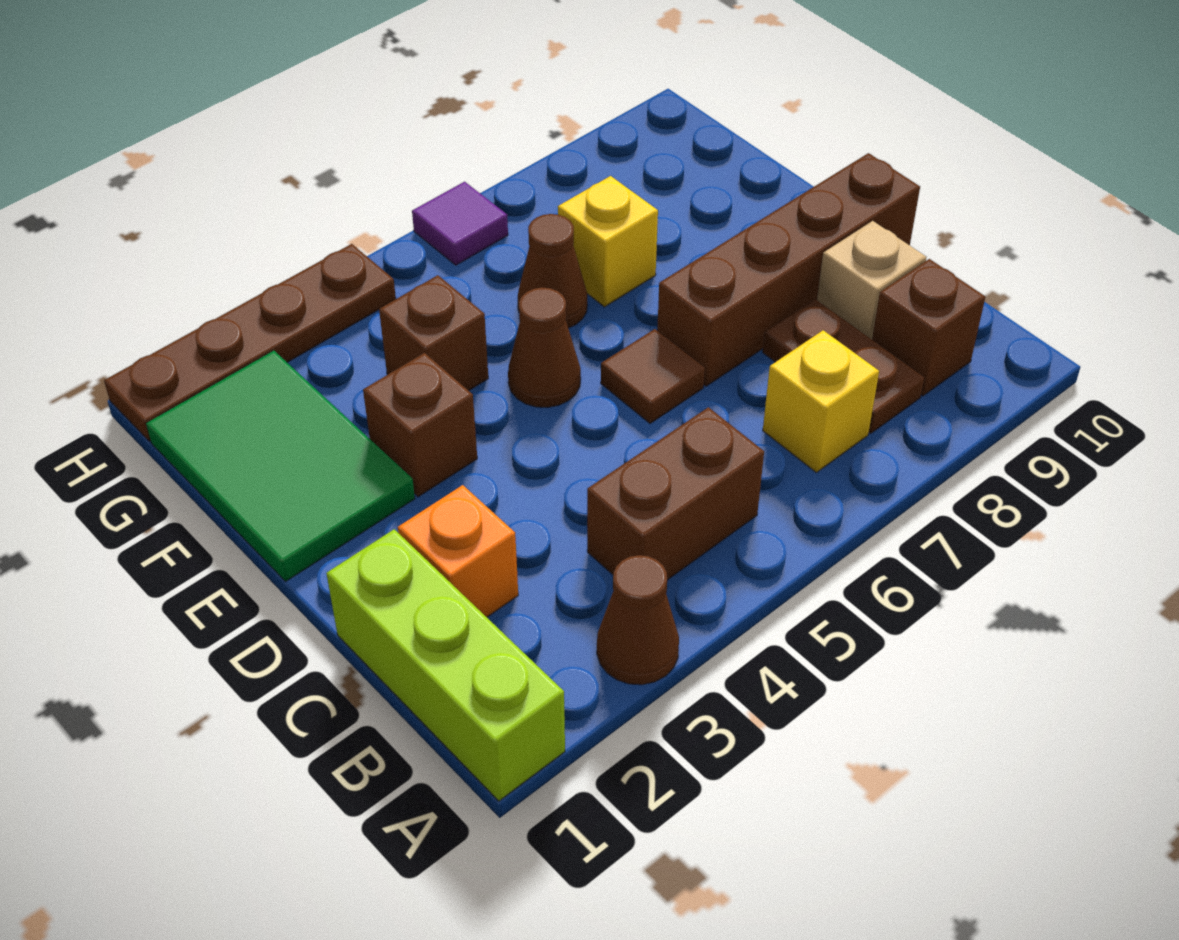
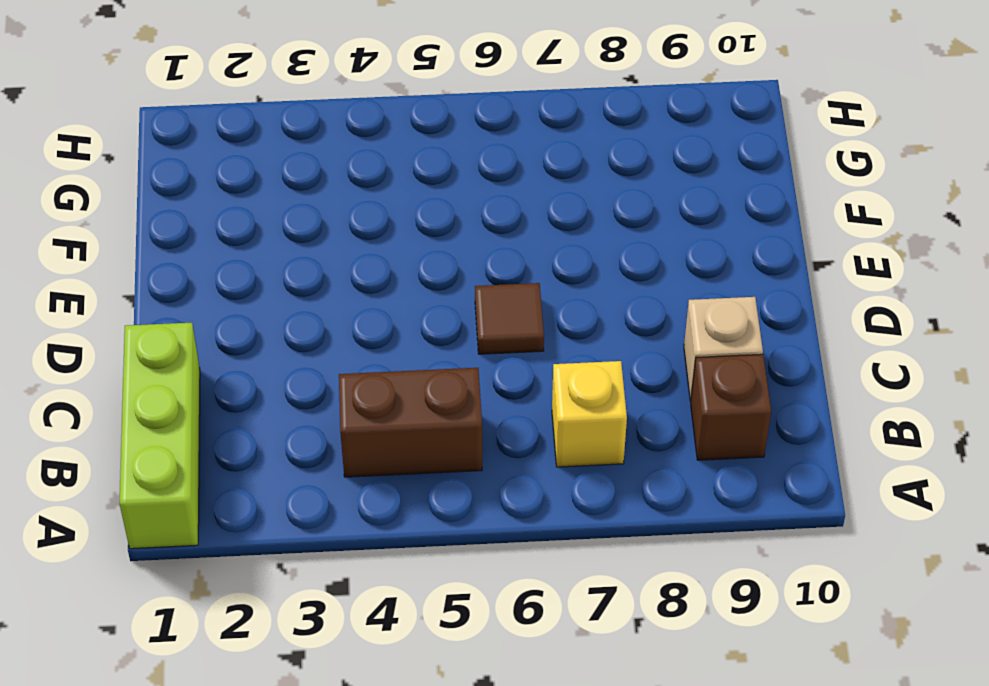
none -> brown 1x1 cone [597,555,679,685]
none -> brown 1x2 plate [763,299,924,434]
none -> orange 1x1 brick [398,485,518,617]

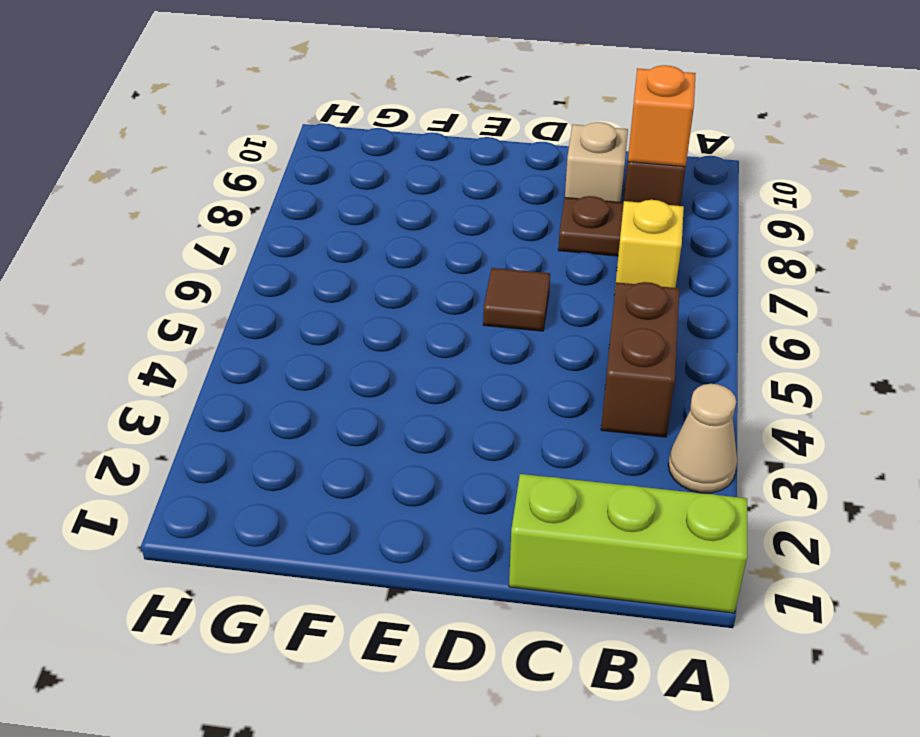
tan 1x1 cone [668,384,737,493] -> brown 1x1 cone [597,555,679,685]
orange 1x1 brick [628,65,696,167] -> orange 1x1 brick moved to [398,485,518,617]
none -> brown 1x4 brick [657,153,920,386]
none -> green 2x3 tile [146,351,415,582]
none -> brown 1x1 brick [363,353,477,497]

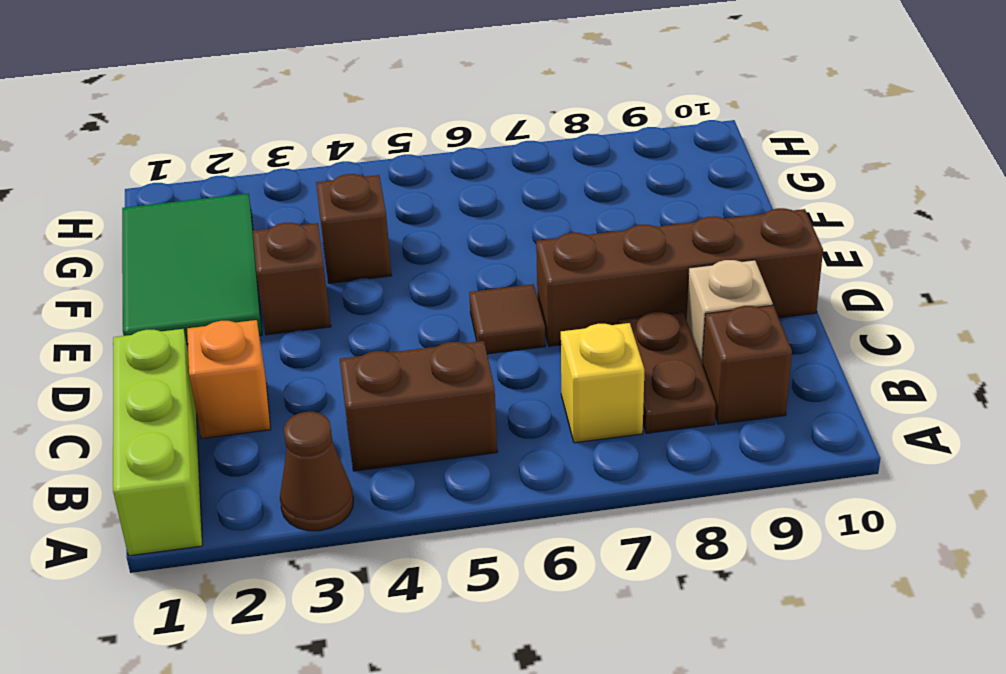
none -> brown 1x1 cone [508,287,581,407]
none -> brown 1x1 cone [518,214,587,328]
none -> yellow 1x1 brick [558,176,658,307]

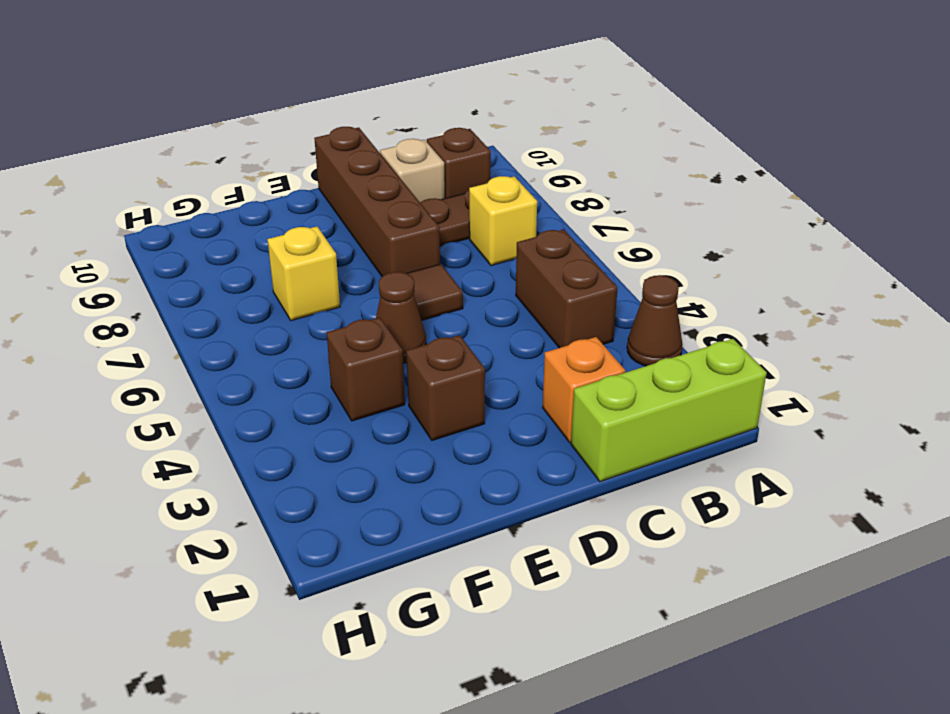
none -> green 2x3 tile [146,351,415,582]
none -> brown 1x1 cone [518,214,587,328]
none -> brown 1x4 plate [104,244,396,442]

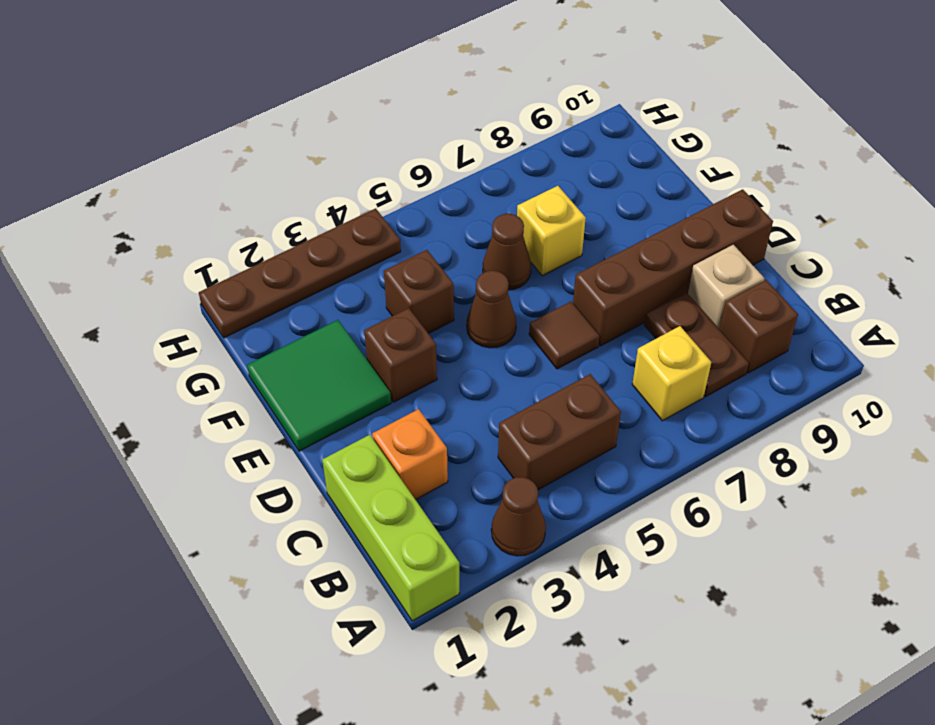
green 2x2 tile [247,320,391,451] -> green 2x3 tile [146,351,415,582]
none -> purple 1x1 tile [412,182,508,265]

